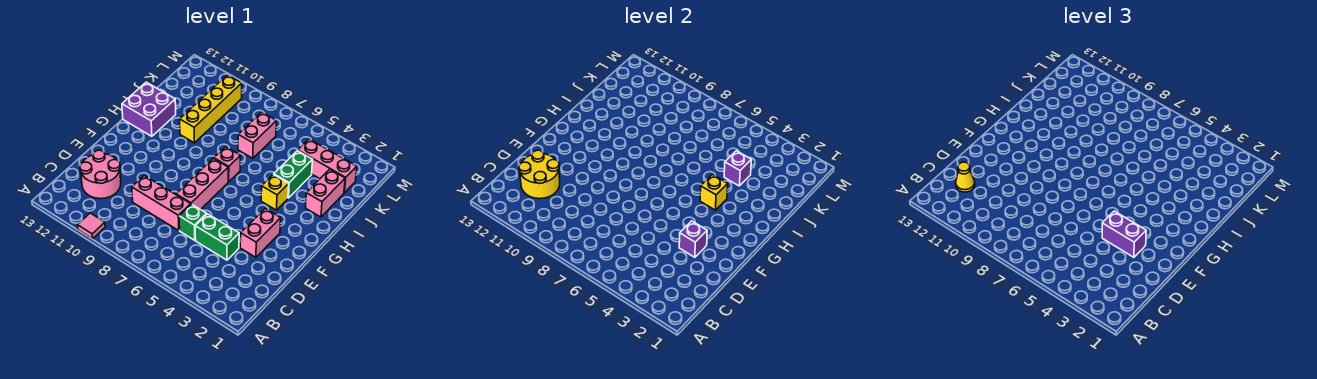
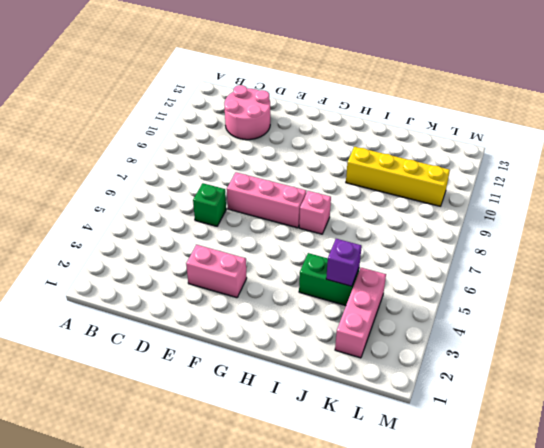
none -> pink 1x1 tile [78,213,105,239]
none -> green 1x2 brick [195,214,239,260]
none -> pink 1x3 brick [132,176,191,231]

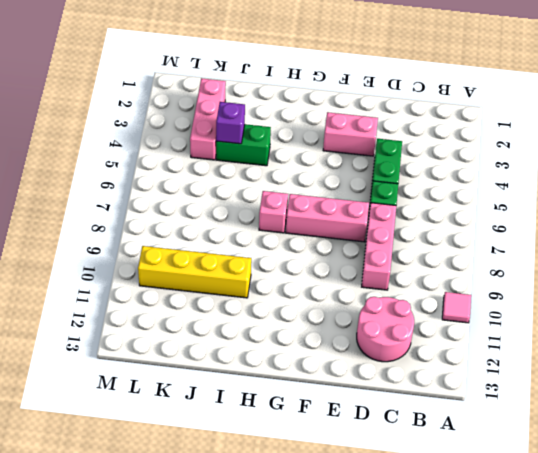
none -> yellow 1x1 brick [261,174,289,210]
none -> purple 2x2 brick [122,82,176,136]
none -> pink 1x2 brick [306,169,345,217]

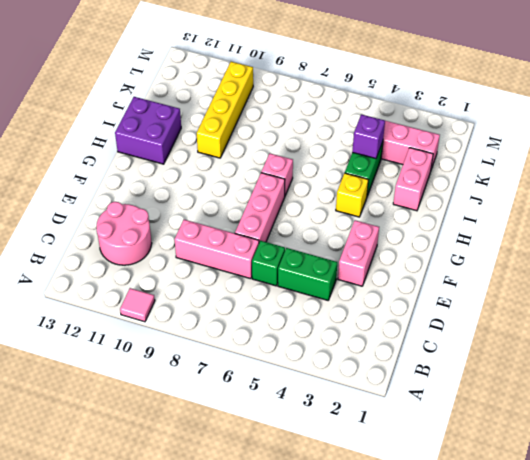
none -> pink 1x2 brick [238,112,276,158]
none -> yellow 2x2 round brick [519,150,560,199]
none -> purple 1x1 brick [679,221,707,257]

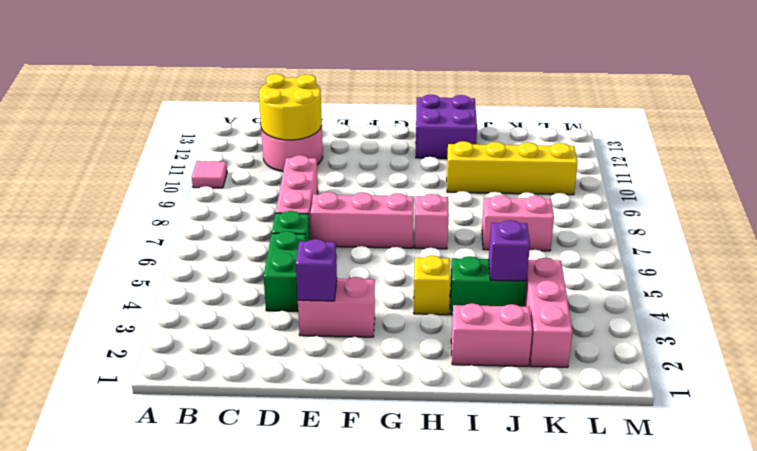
none -> yellow 1x1 brick [700,175,728,210]
none -> yellow 1x1 cone [956,162,975,192]
none -> purple 1x2 brick [1102,211,1146,257]

